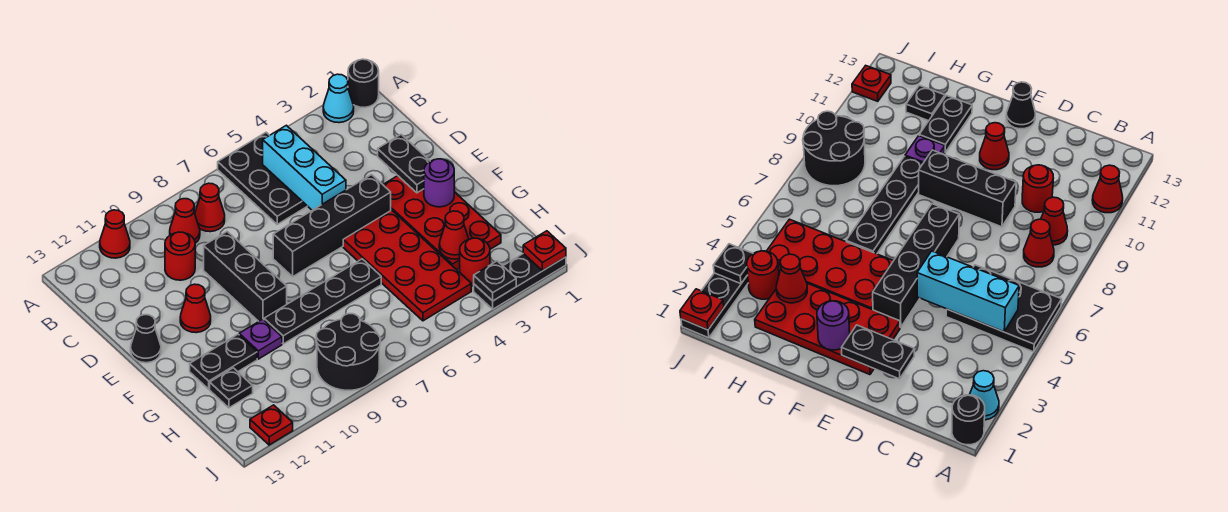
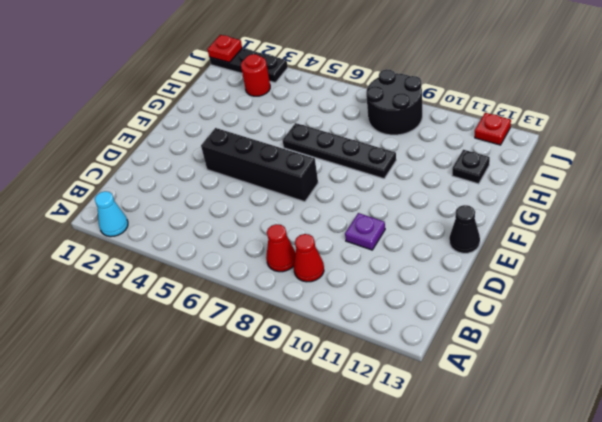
purple 1x1 plate [345,213,385,250] -> purple 1x1 plate moved to [239,319,282,359]
none -> black 1x1 round brick [348,59,379,107]
none -> black 2x3 plate [218,132,307,224]
none -> red 1x1 cone [100,210,130,258]

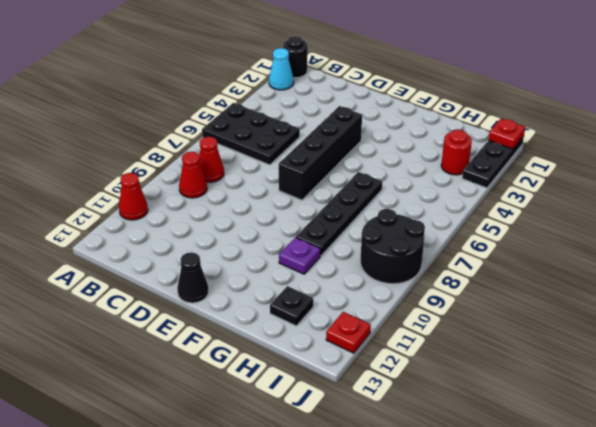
none -> red 1x1 round brick [165,232,195,280]
none -> black 1x3 brick [204,231,287,321]
none -> red 2x4 plate [383,176,501,270]

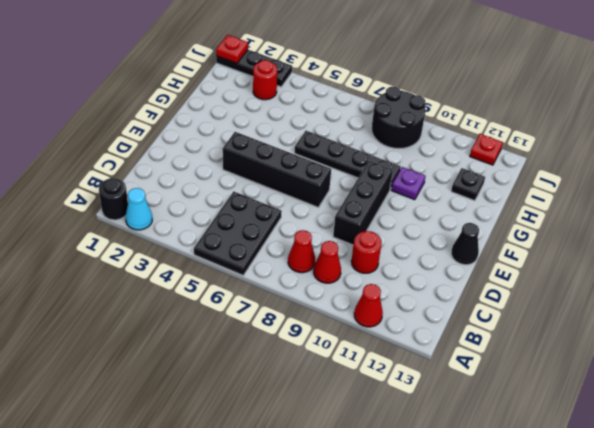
none -> red 2x4 plate [383,176,501,270]
none -> red 1x1 cone [180,284,211,333]
none -> red 2x4 plate [343,210,471,321]

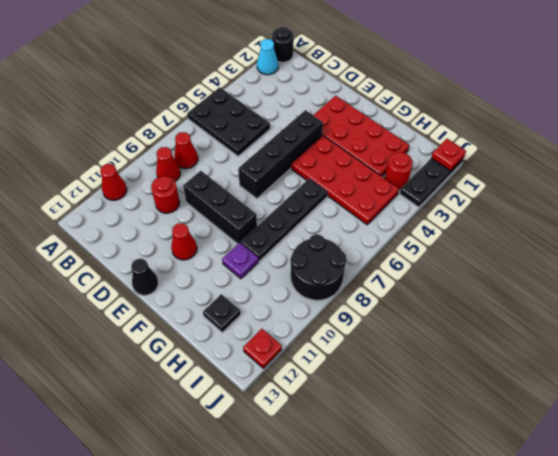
none -> black 1x2 plate [190,334,257,389]
none -> cyan 1x3 brick [263,125,346,210]
none -> black 1x2 plate [378,135,430,193]

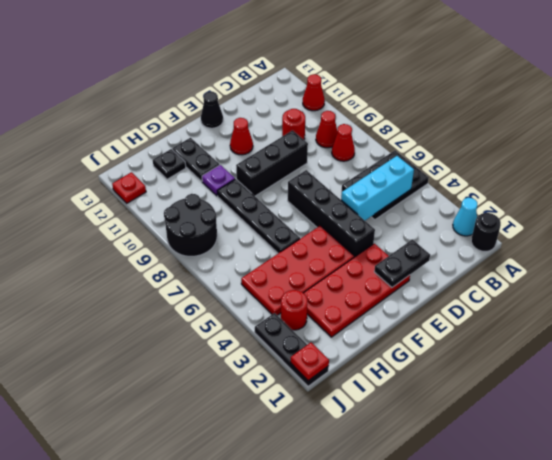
none -> purple 1x1 round brick [424,159,454,207]
none -> red 1x1 cone [439,211,469,259]
none -> black 1x1 plate [474,261,516,301]

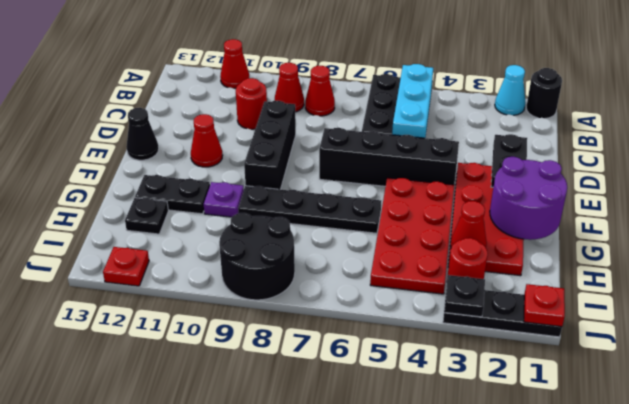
purple 2x2 round brick [490,157,567,240] -> purple 1x1 round brick [424,159,454,207]

